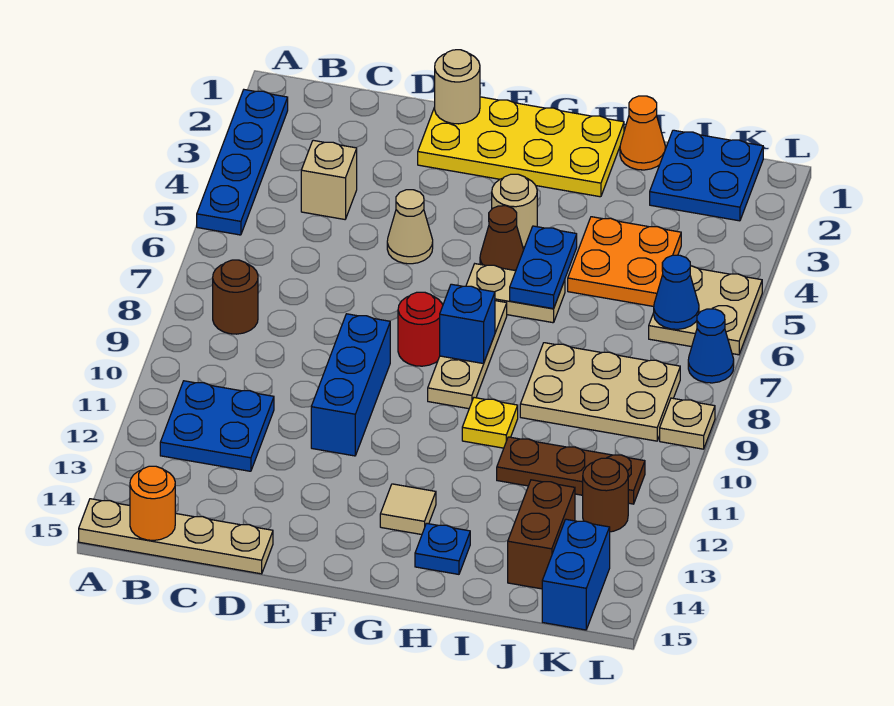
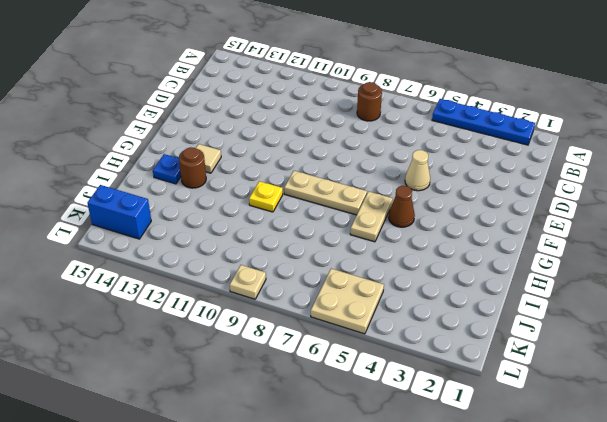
brown 1x1 round brick [179,147,206,188] -> brown 1x1 round brick moved to [583,458,628,532]
none -> tan 1x4 plate [79,499,273,574]
none -> blue 2x2 plate [160,381,274,471]
none -> tan 1x1 brick [301,140,357,219]
none -> yellow 2x4 plate [418,97,624,197]

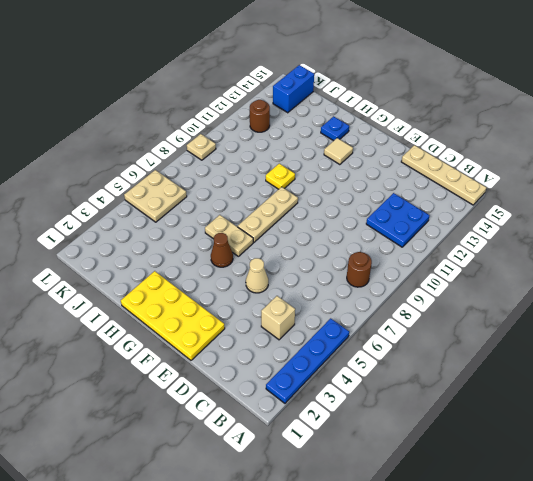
none -> blue 1x3 brick [311,314,390,456]
none -> red 1x1 round brick [398,292,443,366]
none -> tan 1x1 round brick [492,174,537,247]
none -> orange 1x1 cone [620,96,665,170]

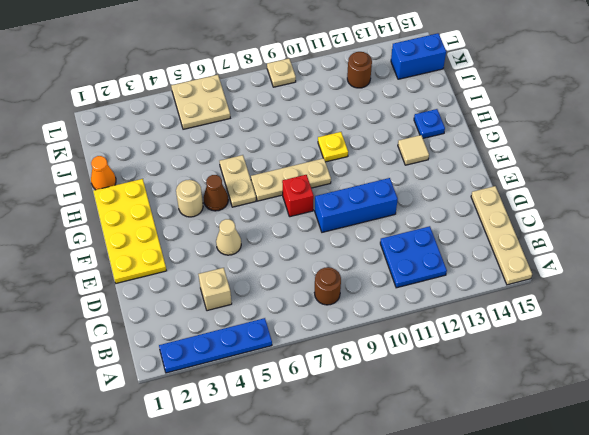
red 1x1 brick [282,175,314,217] -> red 1x1 round brick [398,292,443,366]
none -> orange 2x2 plate [568,217,681,306]
none -> tan 2x3 plate [520,343,680,441]
none -> brown 1x3 plate [497,437,645,504]
none -> blue 2x2 plate [650,130,763,221]

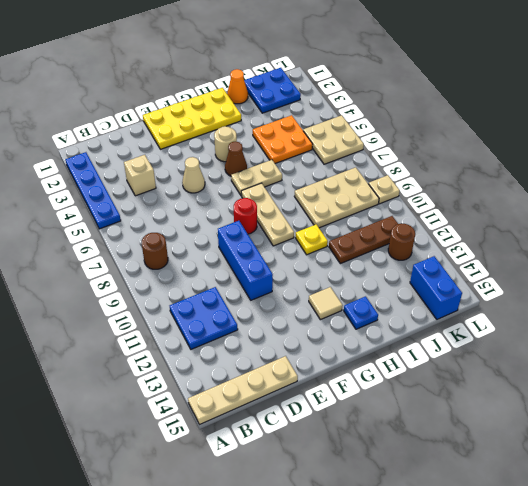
none -> brown 1x2 brick [508,480,575,589]
none -> blue 1x1 cone [688,309,734,383]
none -> orange 1x1 round brick [130,466,175,540]
none -> tan 1x1 round brick [435,50,480,124]

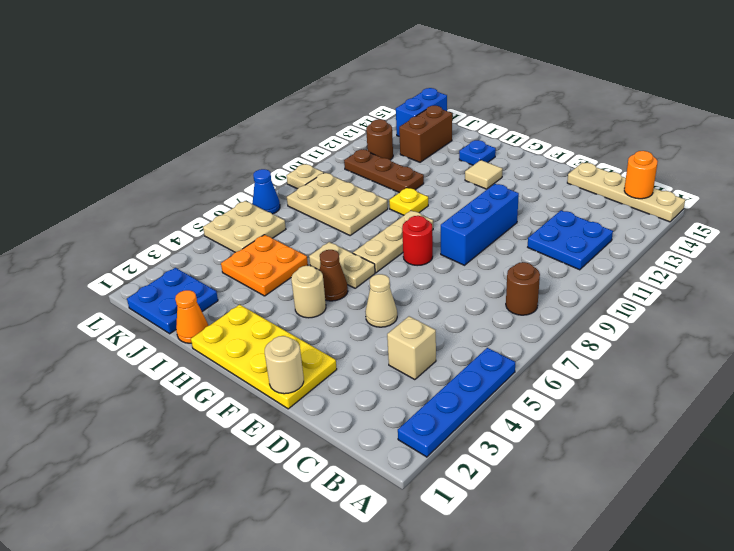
none -> blue 1x1 brick [440,284,495,364]
none -> blue 1x2 plate [510,226,577,309]
none -> blue 1x1 cone [654,255,699,329]

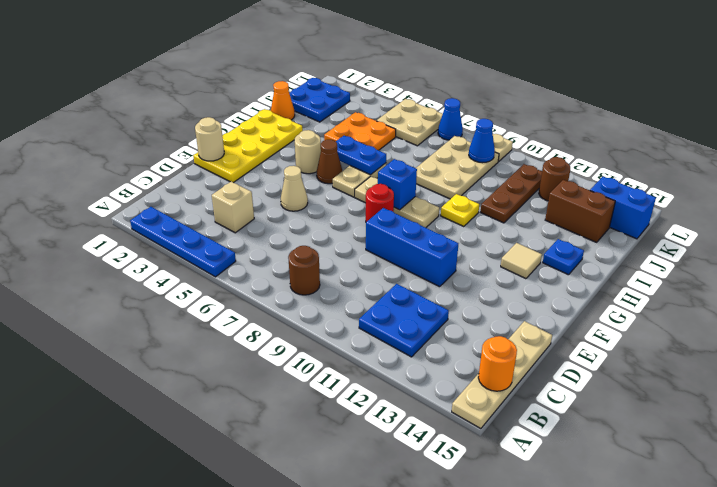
blue 1x1 cone [469,119,495,163] -> blue 1x1 cone moved to [654,255,699,329]

